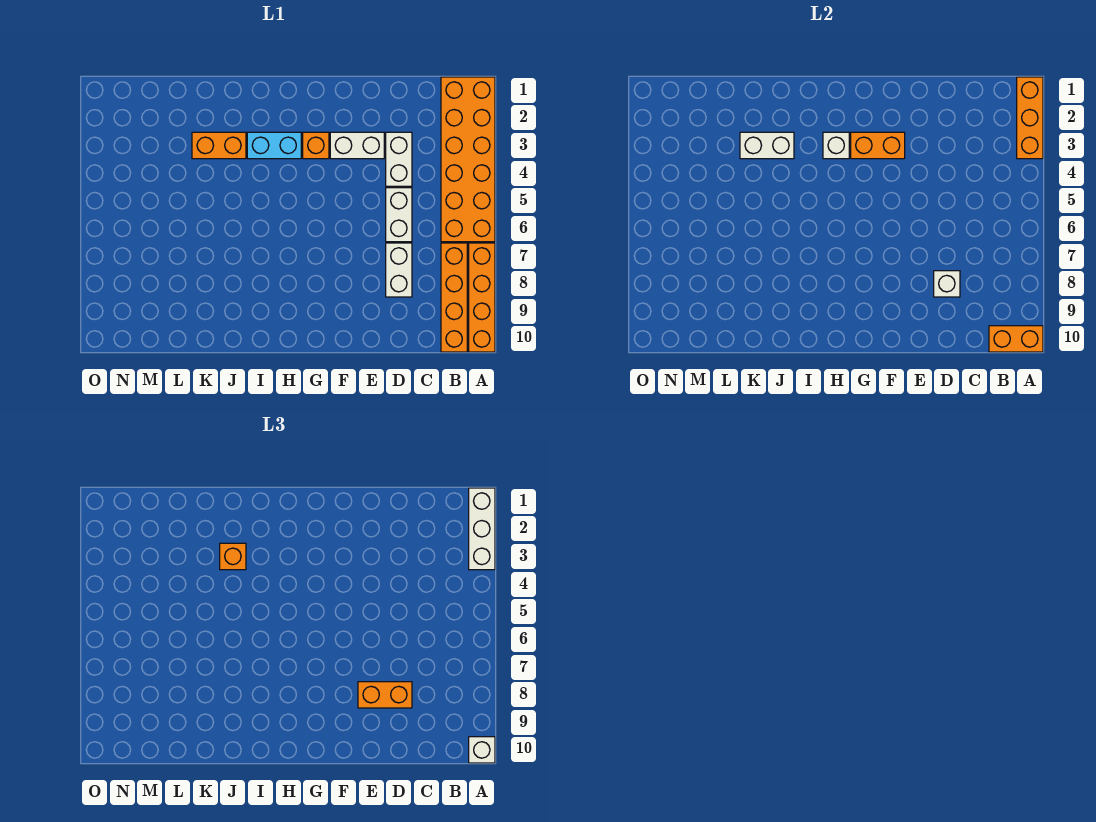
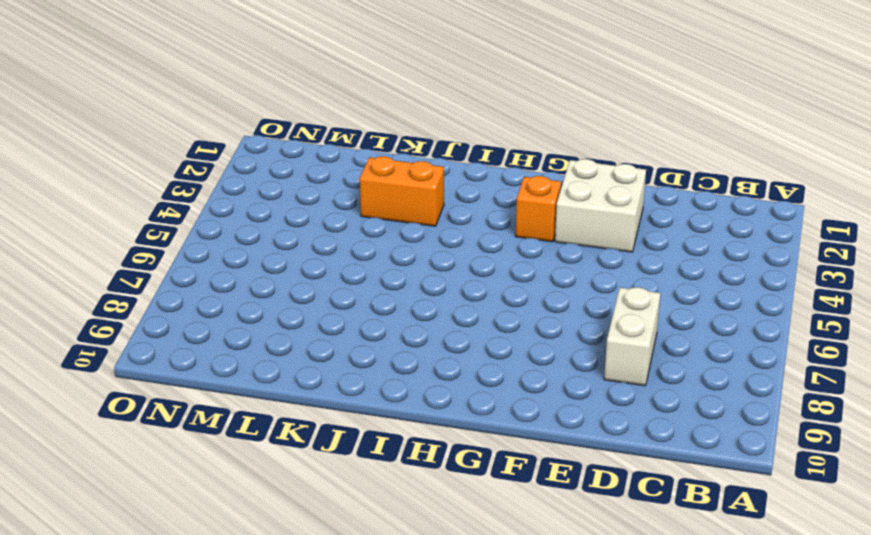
white 2x2 brick [555,159,646,252] -> white 1x2 brick [330,132,384,159]
none -> orange 2x6 brick [441,77,495,242]
none -> orange 1x4 brick [469,243,495,352]
none -> orange 1x4 brick [441,243,467,352]

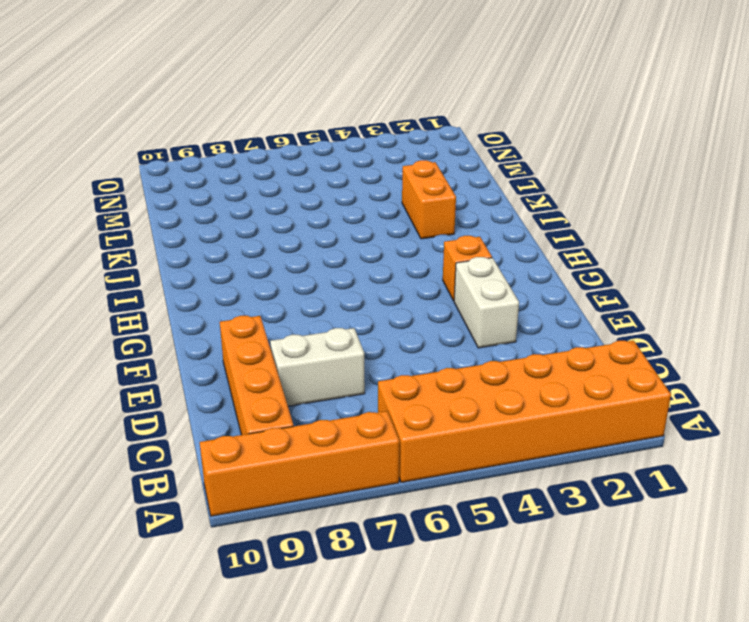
orange 1x4 brick [220,316,293,435] -> orange 1x4 brick turned to [441,243,467,352]
none -> white 1x2 brick [386,132,412,186]
none -> white 1x2 brick [386,188,412,242]
none -> cyan 1x2 brick [247,132,301,159]

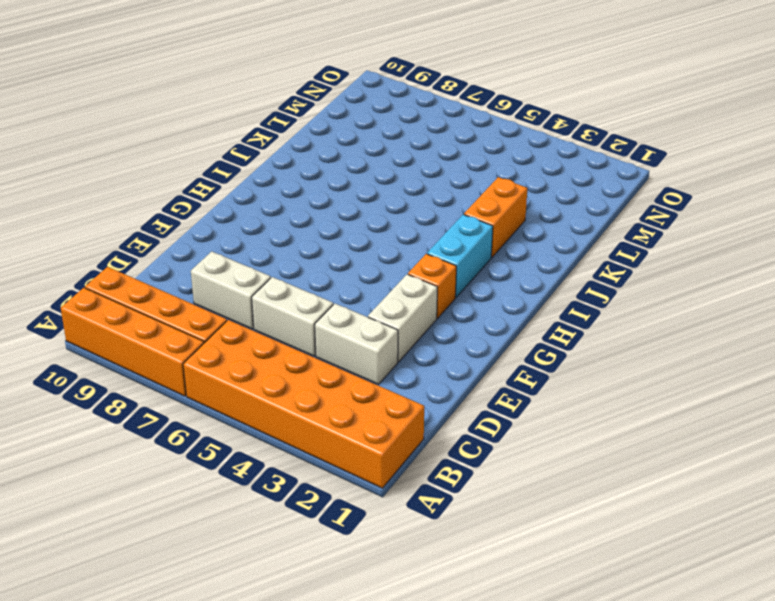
none -> orange 1x3 brick [1017,77,1043,159]
none -> orange 1x2 brick [989,326,1043,352]
none -> white 1x1 brick [934,271,960,297]

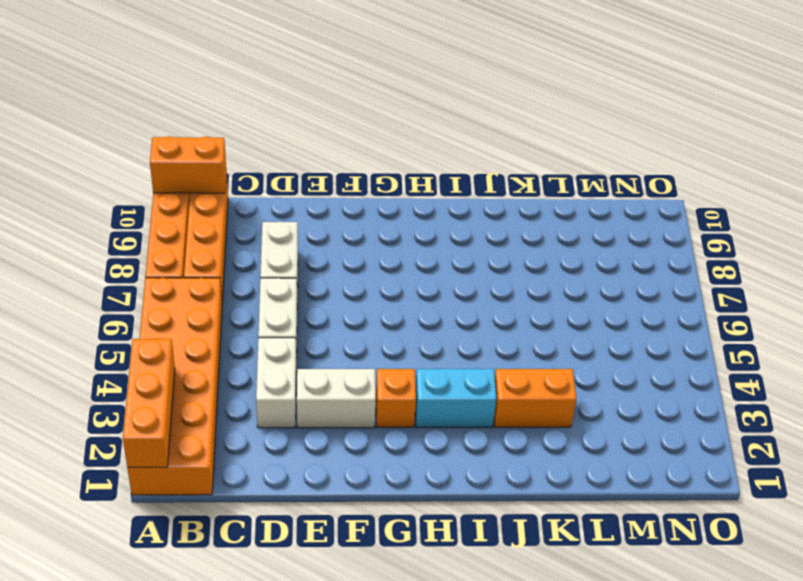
none -> white 1x1 brick [934,271,960,297]
none -> orange 1x2 brick [851,132,905,159]
none -> white 1x1 brick [823,132,849,159]

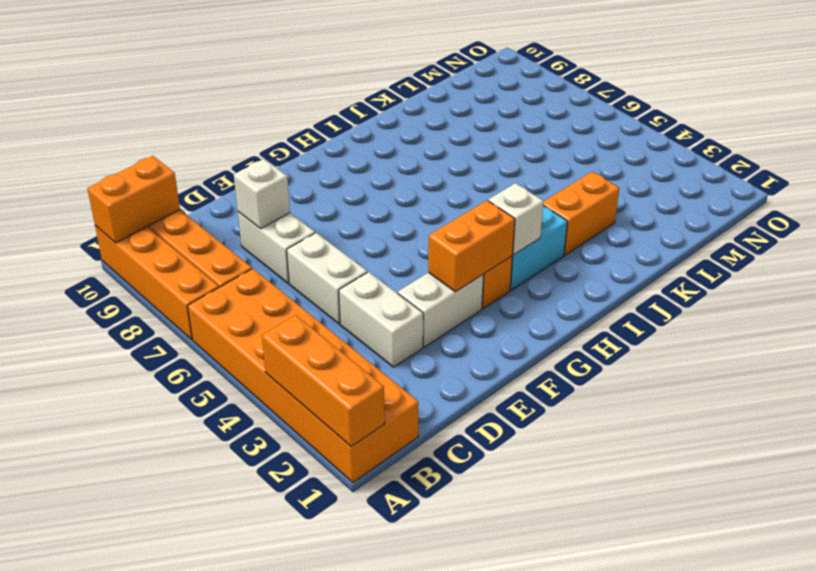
none -> white 1x2 brick [740,132,794,159]
none -> white 1x3 brick [469,488,495,570]
none -> white 1x1 brick [469,737,495,763]

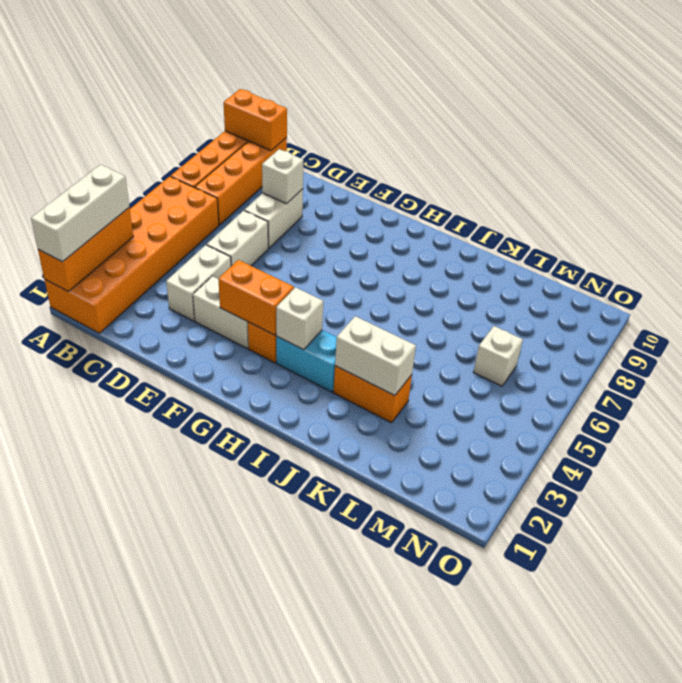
white 1x1 brick [473,326,523,386] -> white 1x1 brick moved to [469,737,495,763]
none -> orange 1x2 brick [358,682,412,708]
none -> orange 1x1 brick [220,543,246,570]

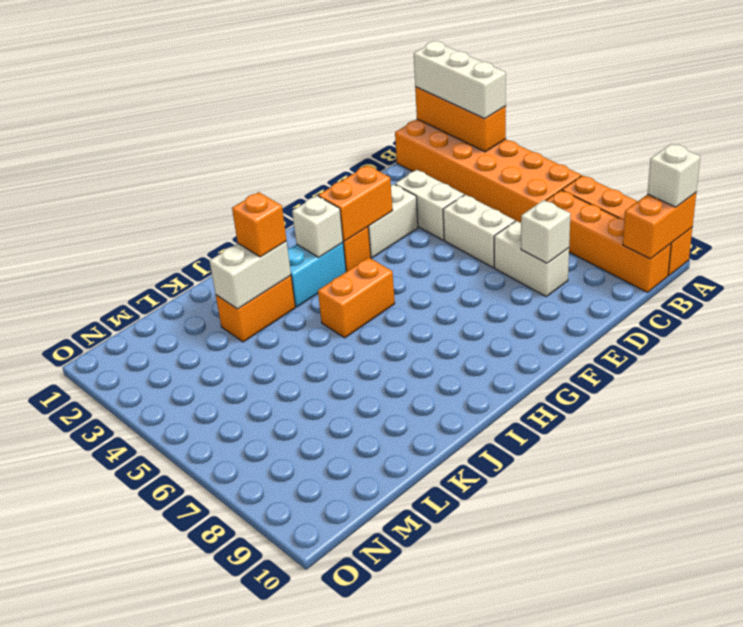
orange 1x2 brick [318,257,395,338] -> orange 1x2 brick moved to [358,682,412,708]

